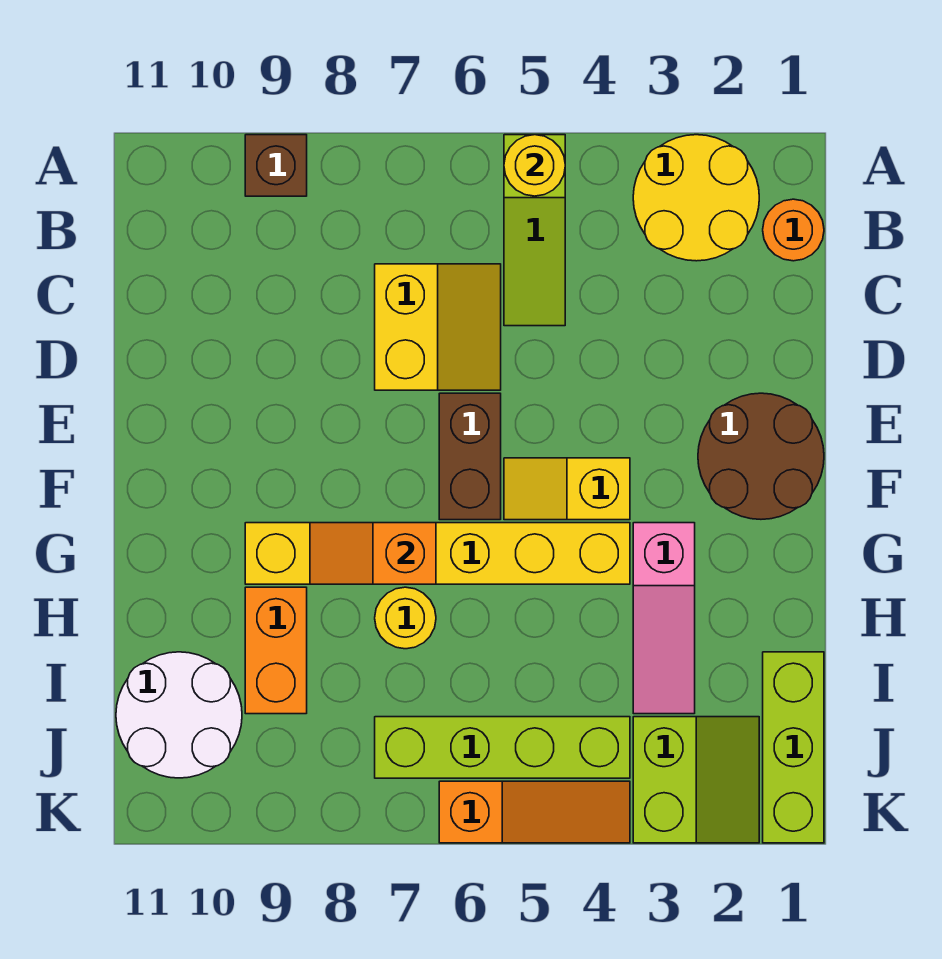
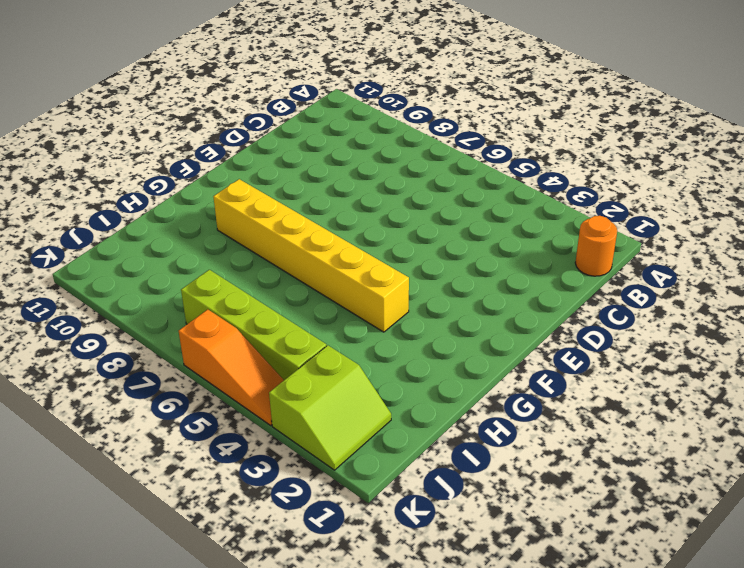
none -> yellow 2x2 round brick [633,135,759,261]
none -> lime 1x3 slope [504,135,565,326]
none -> brown 1x1 brick [245,135,307,196]

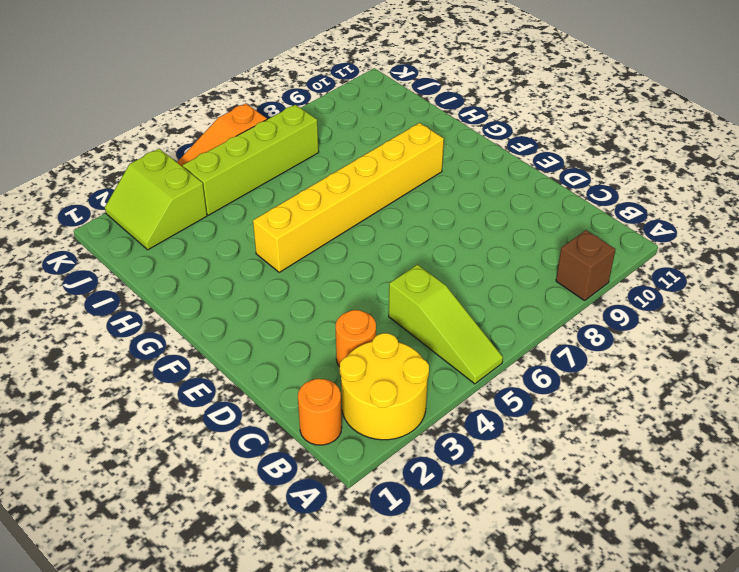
lime 1x3 slope [389,265,503,384] -> lime 1x3 slope turned to [504,135,565,326]
orange 1x1 round brick [336,310,376,367] -> none
none -> yellow 2x2 slope [375,264,501,390]
none -> brown 2x2 round brick [698,393,824,519]
none -> brown 1x2 brick [439,393,501,520]

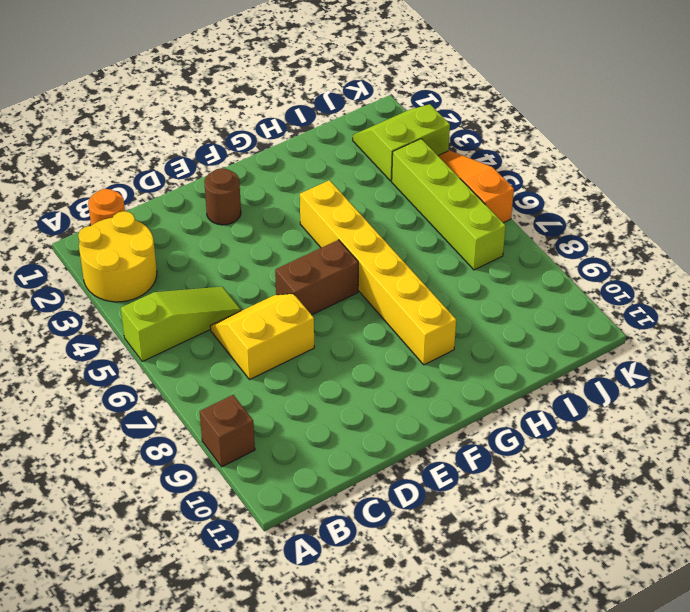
brown 1x1 round brick [204,168,241,225] -> brown 2x2 round brick [698,393,824,519]
none -> yellow 1x2 slope [504,458,630,520]
none -> pink 1x3 slope [633,523,695,714]
none -> yellow 1x1 round brick [375,587,436,649]

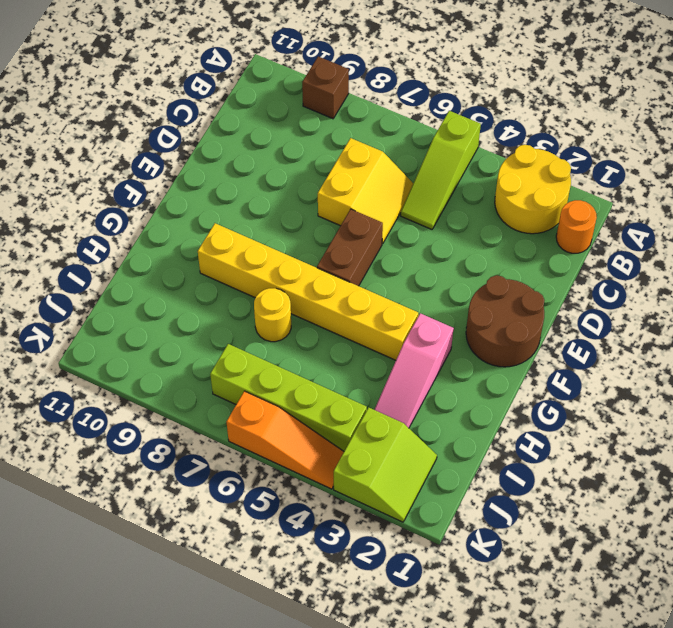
none -> yellow 1x2 slope [504,458,630,520]
none -> orange 1x2 brick [245,587,307,714]
none -> lime 1x3 brick [763,652,824,843]

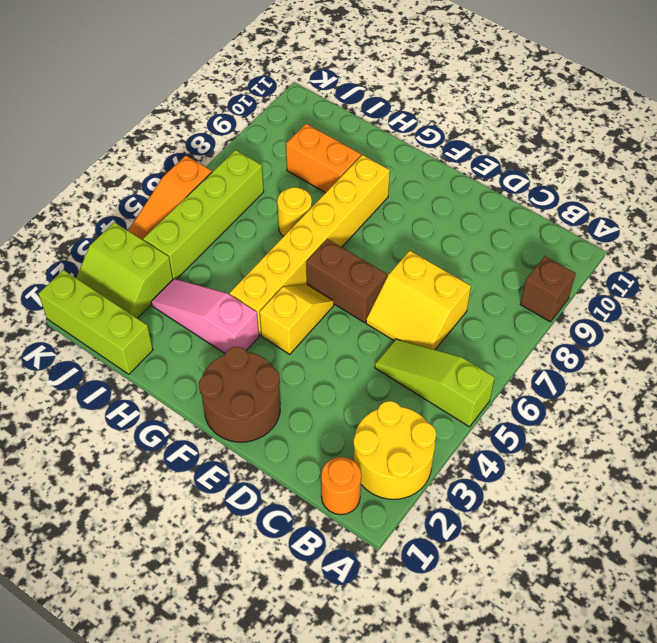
none -> white 2x2 round brick [116,652,242,778]
none -> yellow 1x1 round brick [504,135,565,196]
none -> orange 1x2 slope [310,523,436,584]

